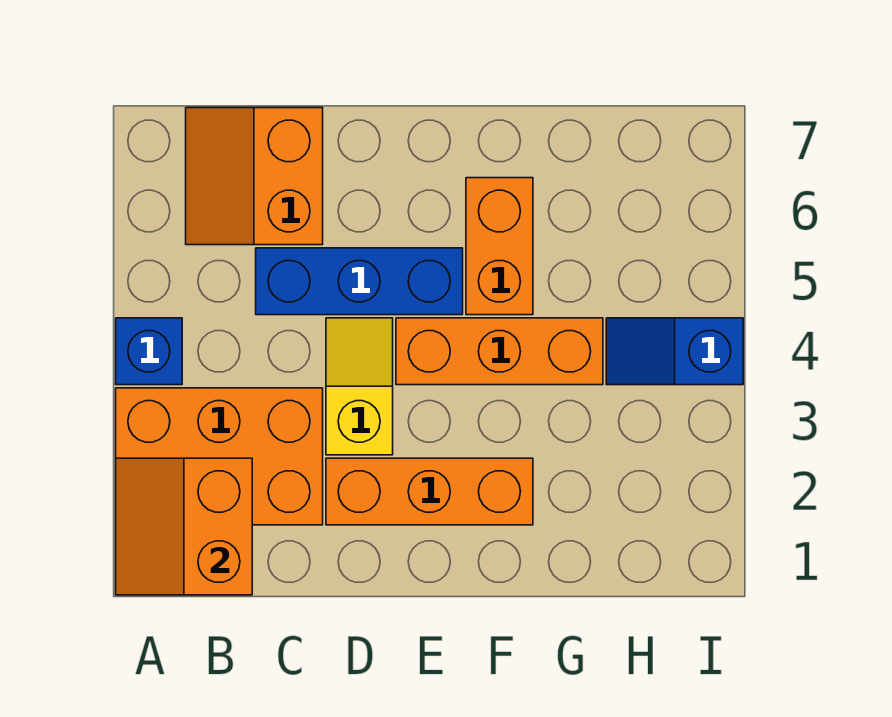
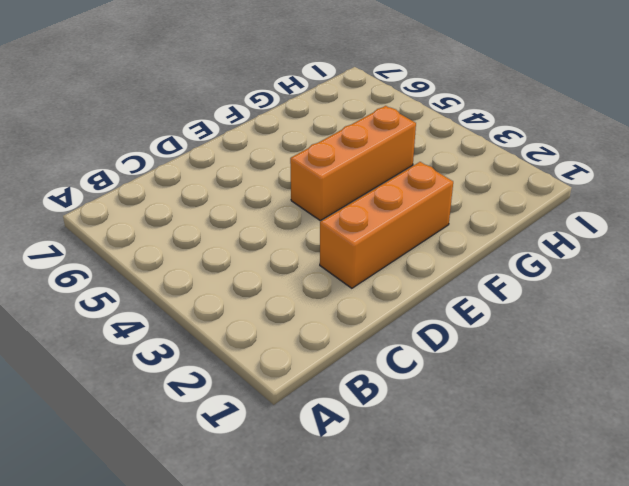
none -> orange 2x3 brick [116,388,323,525]
none -> blue 1x1 brick [116,318,182,385]

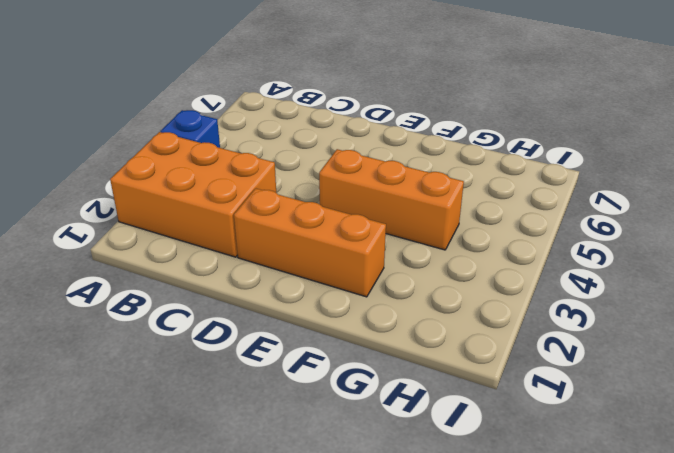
none -> orange 2x2 slope [186,108,323,245]
none -> blue 1x3 brick [256,248,463,315]

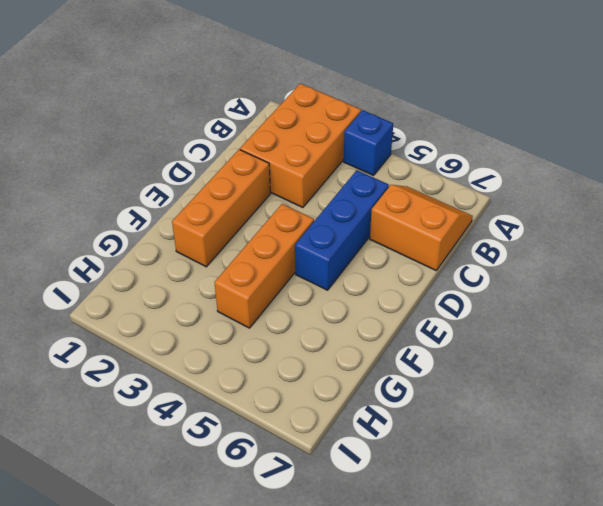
none -> yellow 1x2 slope [326,318,393,455]
none -> orange 1x2 brick [466,178,533,315]

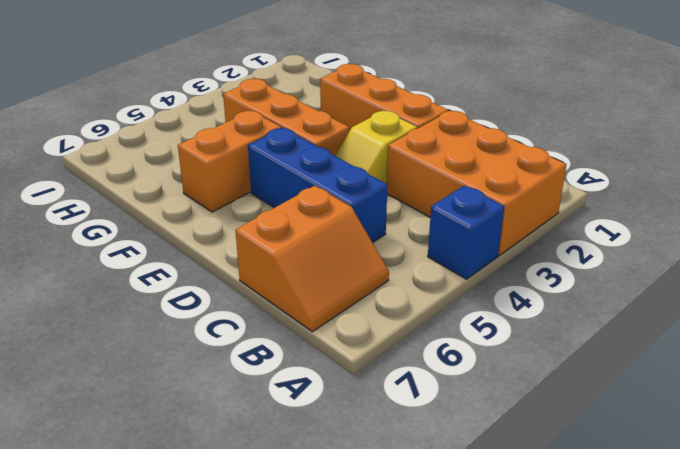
none -> blue 1x2 slope [606,318,743,385]
none -> orange 2x2 slope [116,458,252,595]

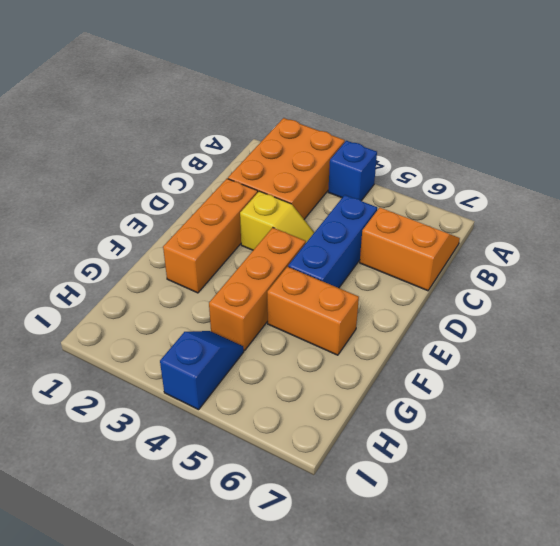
none -> orange 2x2 slope [116,458,252,595]

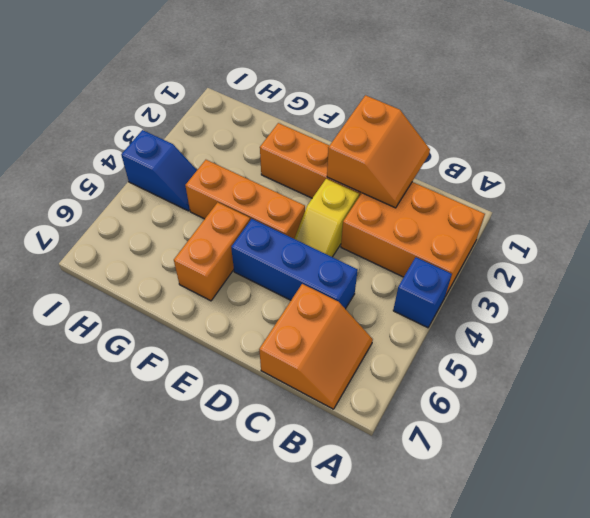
orange 2x2 slope [327,95,430,208] -> orange 2x2 slope moved to [116,458,252,595]

